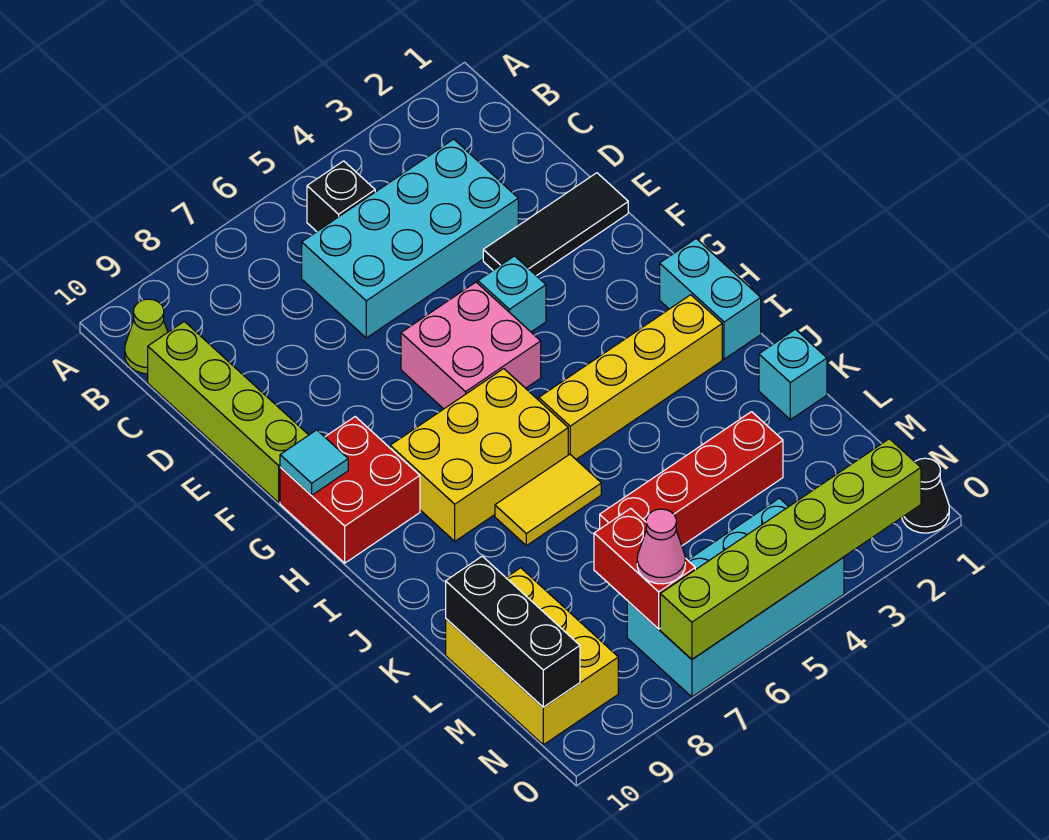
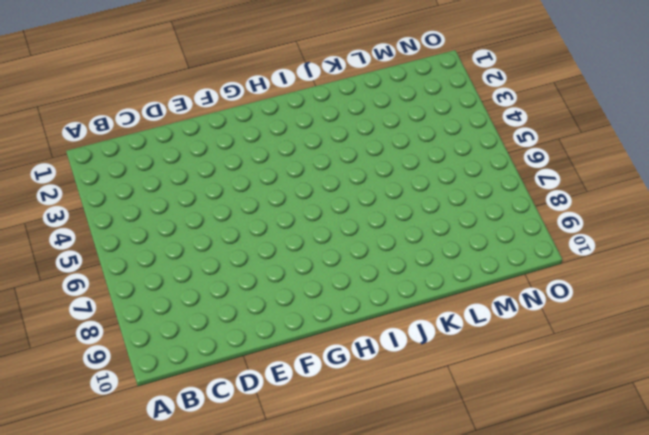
none -> black 1x1 brick [307,161,375,231]
none -> lime 1x1 cone [125,299,168,374]
none -> cyan 2x4 brick [302,139,518,338]

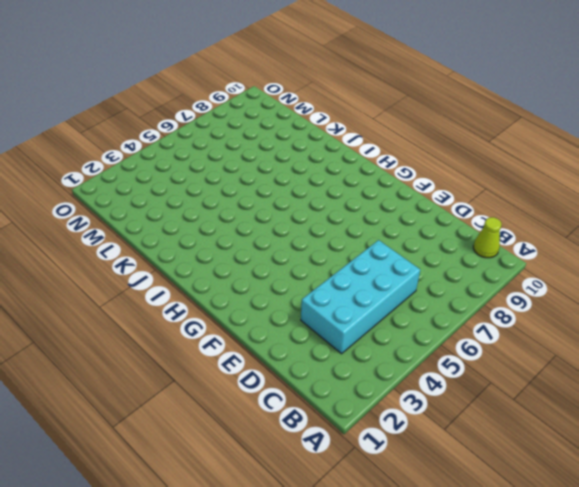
none -> black 1x1 brick [307,161,375,231]
none -> lime 1x4 brick [148,321,308,503]
none -> black 1x3 tile [483,173,628,276]

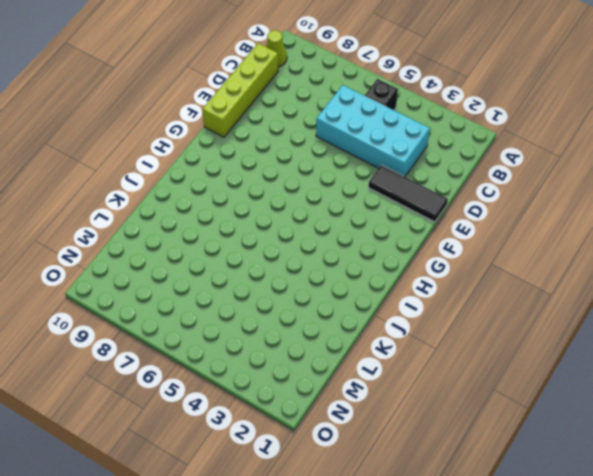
none -> cyan 1x1 brick [478,256,546,332]
none -> pink 2x2 brick [401,282,541,409]
none -> red 2x2 brick [280,417,420,563]

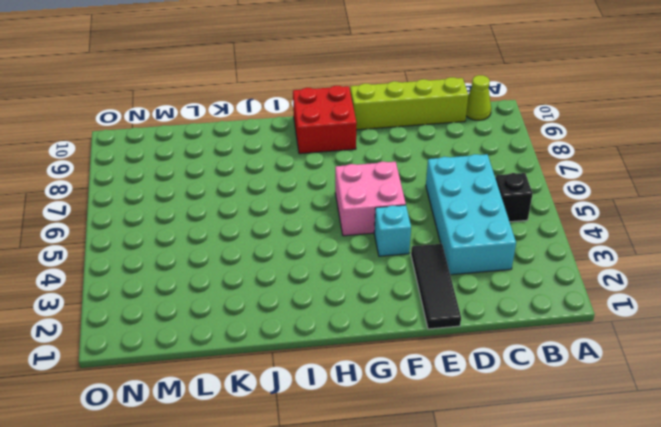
none -> cyan 1x2 brick [660,239,761,359]
none -> yellow 2x3 brick [390,369,568,541]
none -> yellow 1x4 brick [539,295,722,459]

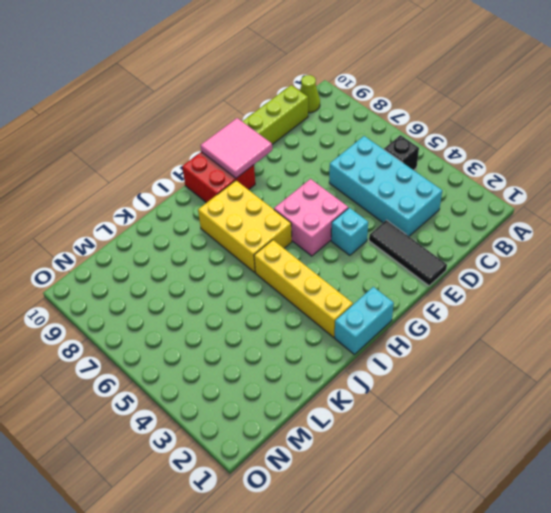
pink 2x2 tile [200,118,272,178] -> cyan 1x1 tile [280,430,348,495]
none -> yellow 1x2 tile [495,454,601,546]
none -> cyan 1x1 brick [759,329,827,420]
none -> red 1x4 brick [600,412,783,546]

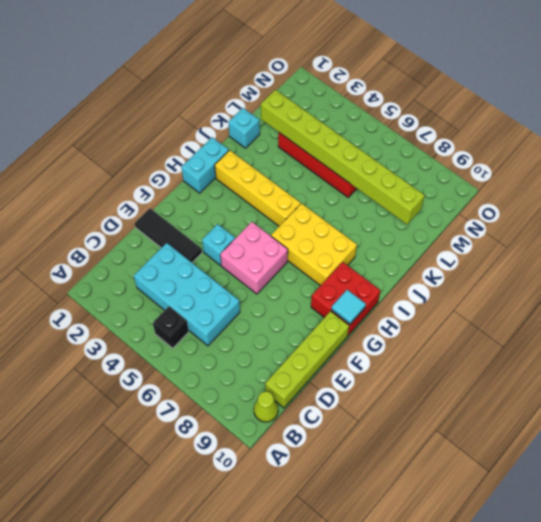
lime 1x8 brick [261,90,425,224] -> none
none -> yellow 1x2 tile [495,454,601,546]
none -> yellow 2x3 brick [446,568,618,745]
none -> cyan 2x4 brick [627,498,844,697]

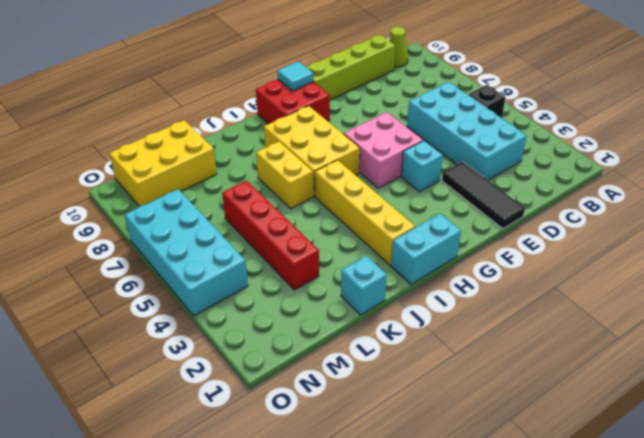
yellow 1x2 brick [256,142,313,209] -> yellow 1x2 tile [495,454,601,546]
none -> black 1x1 cone [902,458,949,533]
none -> black 1x3 brick [446,556,580,707]
none -> red 1x2 brick [594,508,695,629]

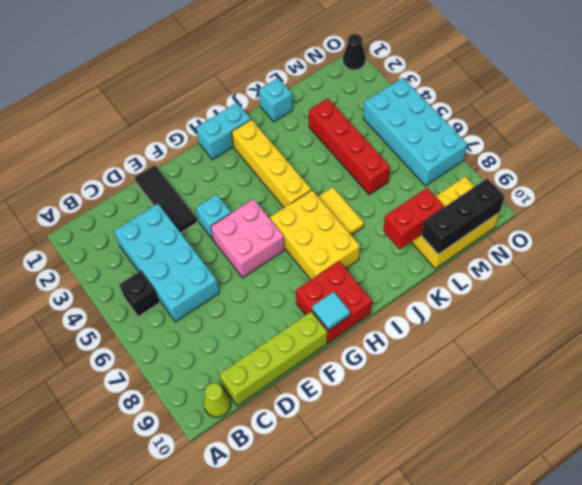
red 1x2 brick [383,188,444,249] -> red 1x2 brick moved to [594,508,695,629]
none -> lime 1x6 brick [660,439,921,659]
none -> pink 1x1 cone [637,509,685,584]

